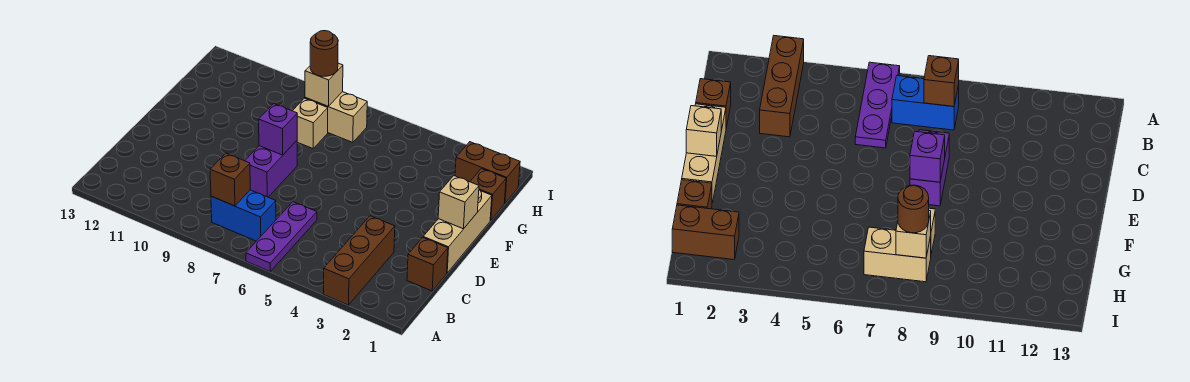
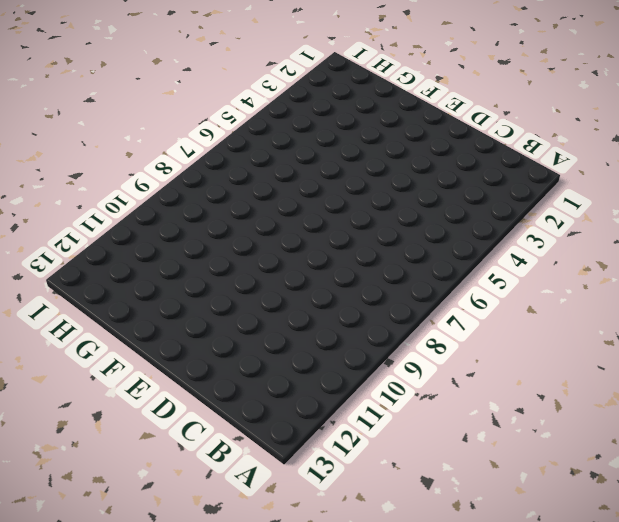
none -> brown 1x3 brick [323,216,395,305]
none -> purple 1x3 plate [246,202,317,271]
none -> blue 1x2 brick [211,190,276,241]

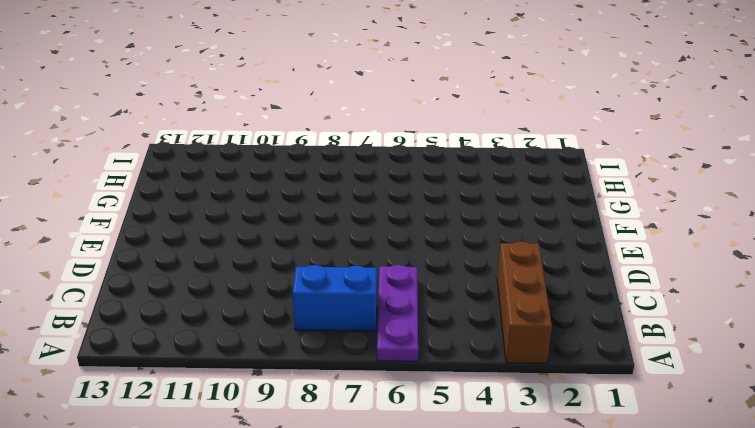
none -> brown 1x1 brick [407,237,448,291]
none -> tan 1x3 brick [423,190,492,273]
none -> purple 1x2 brick [245,141,297,197]

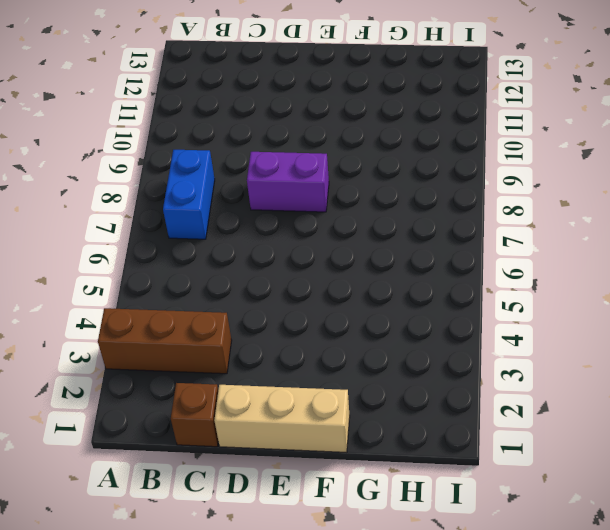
none -> purple 1x3 plate [246,202,317,271]
none -> brown 1x1 brick [470,169,506,220]
none -> tan 1x1 brick [293,98,328,148]

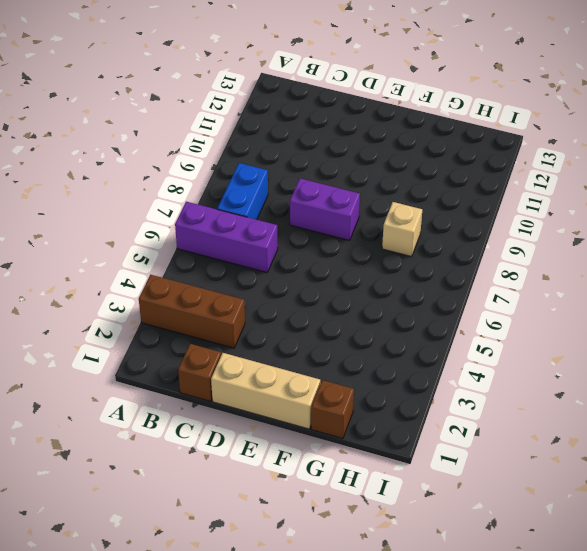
purple 1x3 brick [175,202,278,272] -> purple 1x3 plate [246,202,317,271]
none -> brown 1x2 brick [455,142,520,203]
none -> tan 1x2 brick [305,92,367,142]
none -> brown 1x1 brick [210,153,250,206]

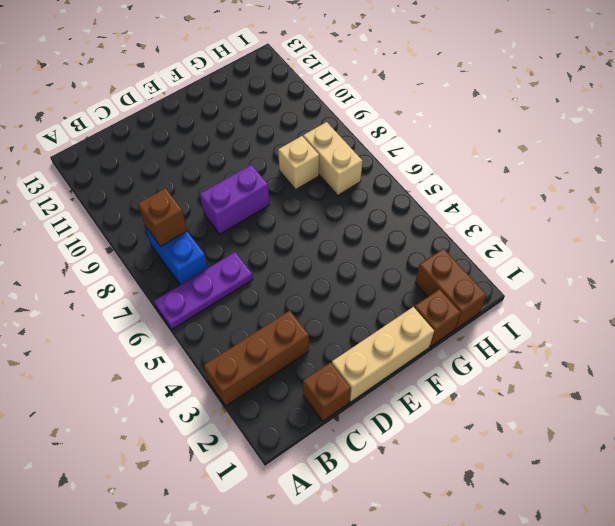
none -> tan 1x1 brick [438,176,479,229]
none -> purple 1x1 brick [259,104,297,155]
none -> tan 1x1 brick [305,63,343,106]

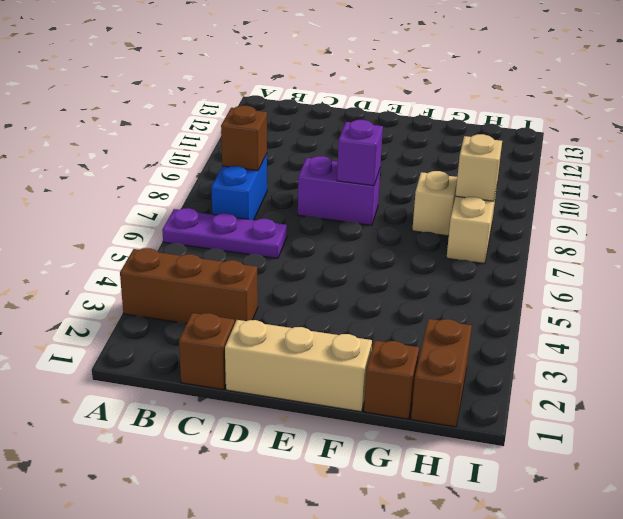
none -> tan 1x1 brick [438,176,479,229]
none -> brown 1x1 round brick [310,31,338,76]

